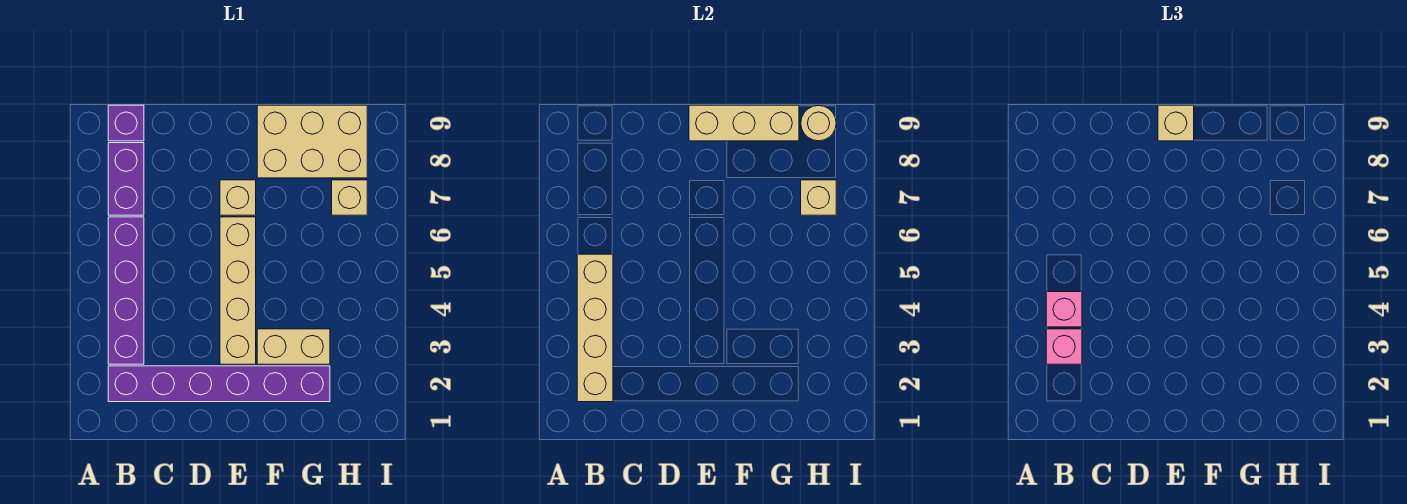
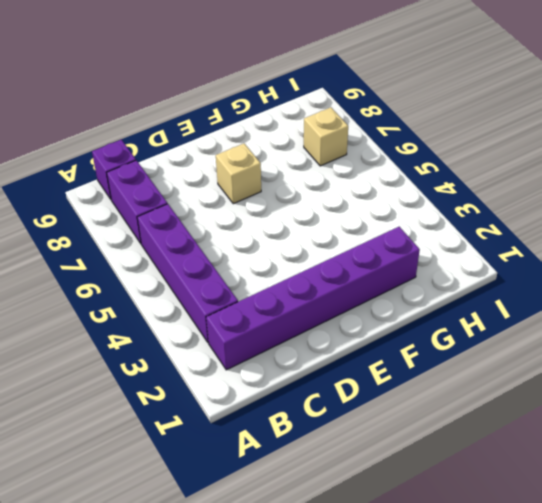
none -> tan 1x4 brick [220,217,256,364]
none -> tan 1x2 brick [257,329,330,364]
none -> tan 2x3 brick [257,105,367,178]

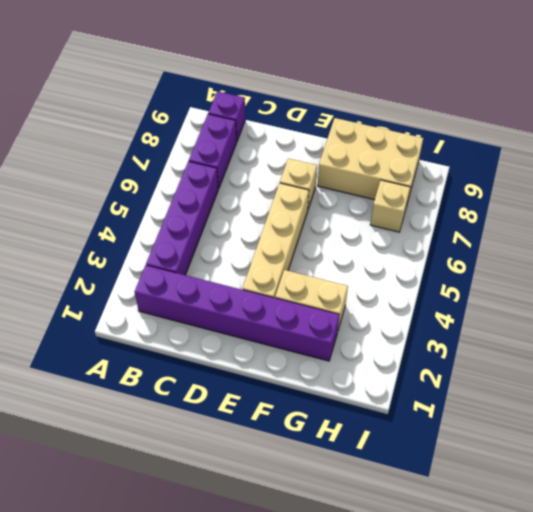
none -> tan 1x4 brick [577,254,613,402]
none -> tan 1x3 brick [689,105,799,141]
none -> tan 1x1 brick [801,180,836,215]

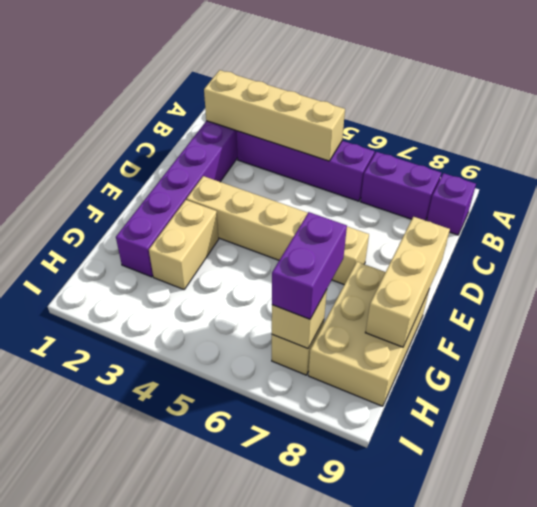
purple 1x2 brick [272,212,347,319] -> none
none -> tan 1x1 round brick [801,106,836,141]
none -> pink 1x1 brick [1046,329,1082,364]
none -> pink 1x1 brick [1046,292,1082,327]

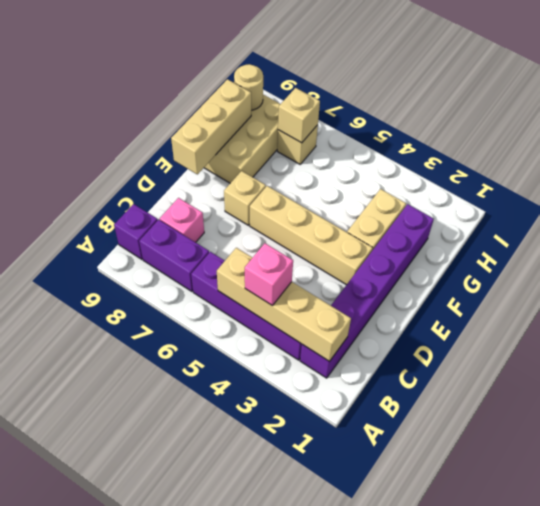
pink 1x1 brick [160,198,204,242] -> pink 1x1 brick moved to [1046,329,1082,364]
none -> tan 1x1 brick [1158,105,1194,141]

